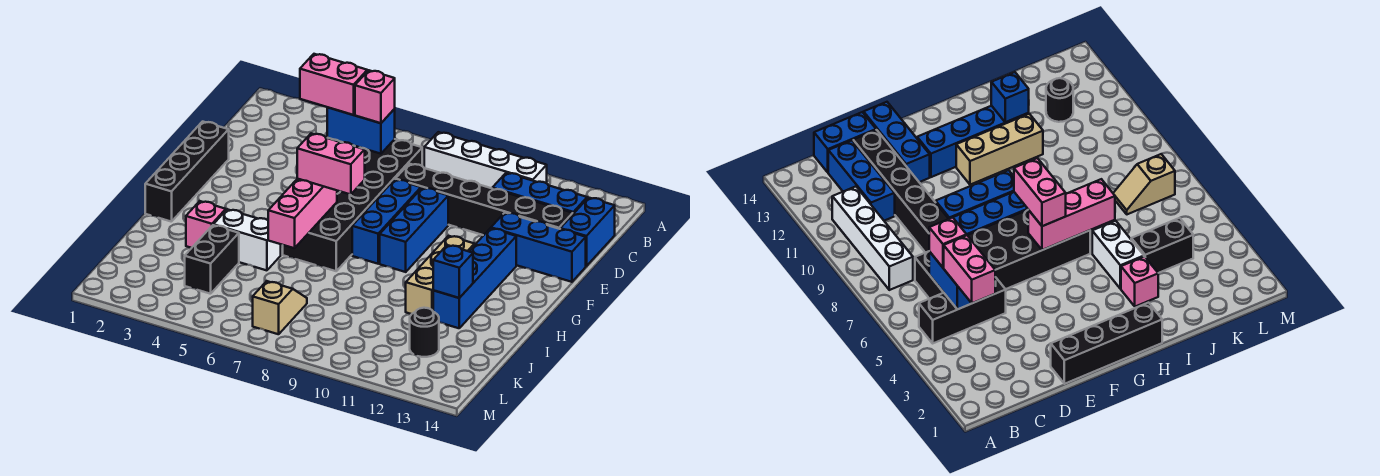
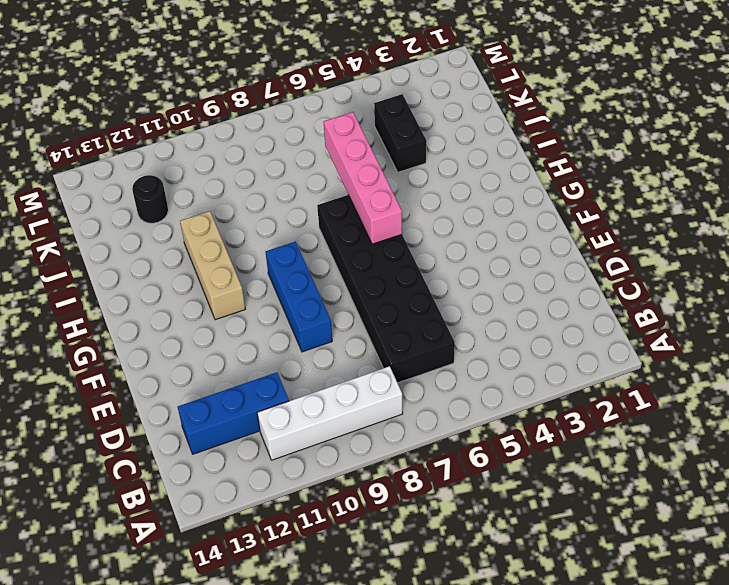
pink 1x4 brick [324,112,402,244] -> pink 1x3 brick [268,179,337,248]
none -> black 1x3 brick [919,277,1006,343]
none -> blue 1x2 brick [560,197,615,266]
none -> black 1x6 brick [395,164,573,235]

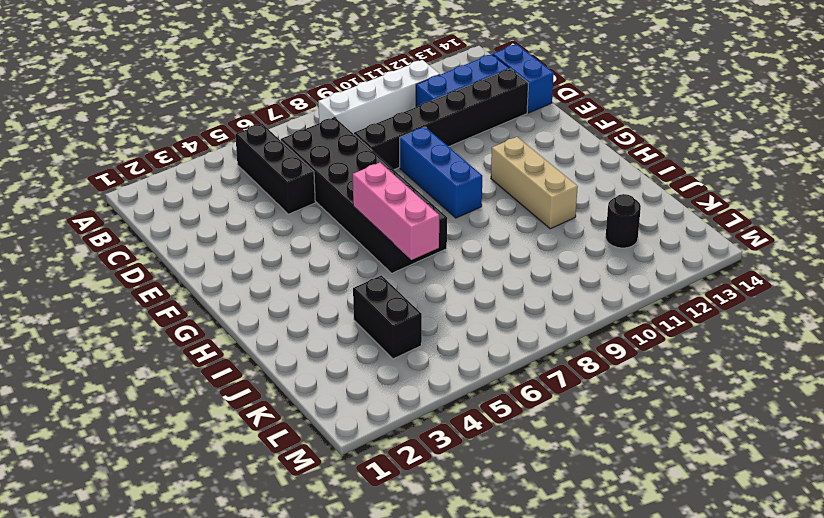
none -> black 1x4 brick [145,122,229,222]
none -> blue 1x3 brick [352,180,421,264]
none -> blue 1x3 brick [491,213,586,282]

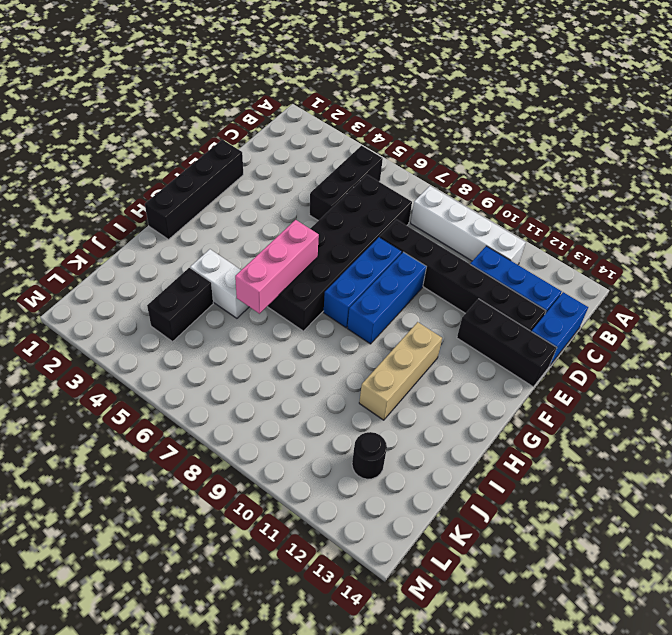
black 1x3 brick [457,299,557,387] -> blue 1x3 brick [491,213,586,282]
none -> blue 1x4 brick [433,228,516,328]
none -> pink 1x1 brick [186,201,226,248]
none -> tan 1x2 slope [253,281,307,334]

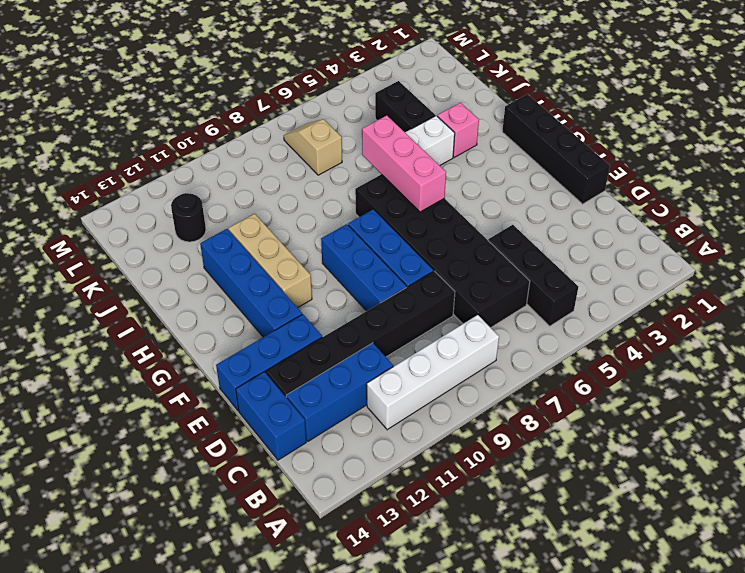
tan 1x2 slope [284,119,342,175] -> tan 1x2 slope turned to [253,281,307,334]
none -> blue 1x2 brick [327,107,395,154]
none -> blue 1x1 brick [433,245,473,298]
none -> pink 1x2 brick [300,54,367,115]

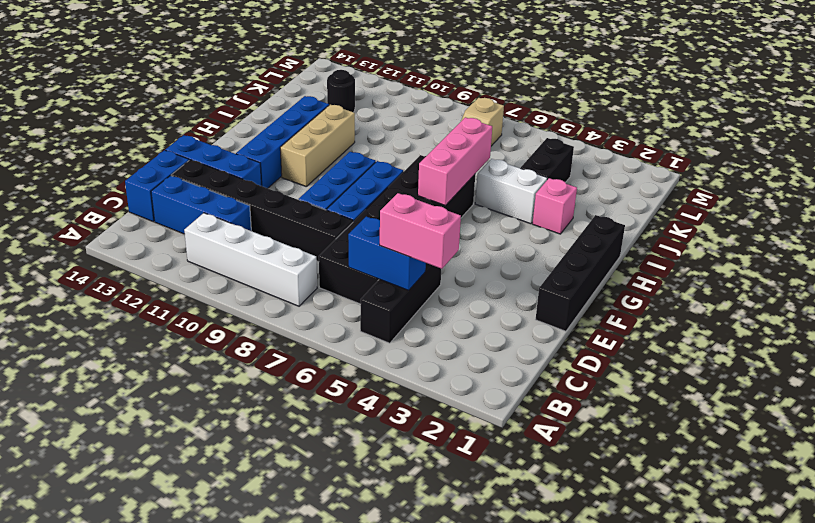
none -> blue 1x1 brick [433,245,473,298]
none -> pink 1x1 brick [355,70,395,123]
none -> pink 1x2 brick [297,133,365,195]

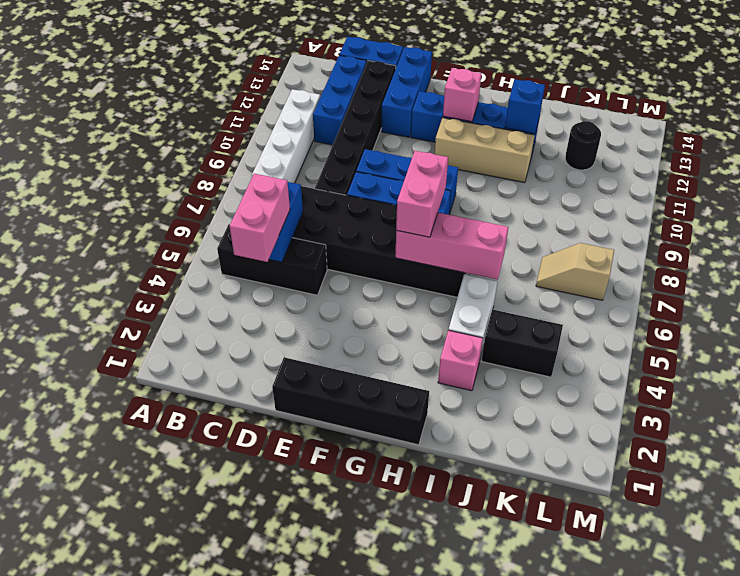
pink 1x1 brick [443,68,481,122] -> pink 1x1 brick moved to [355,70,395,123]

